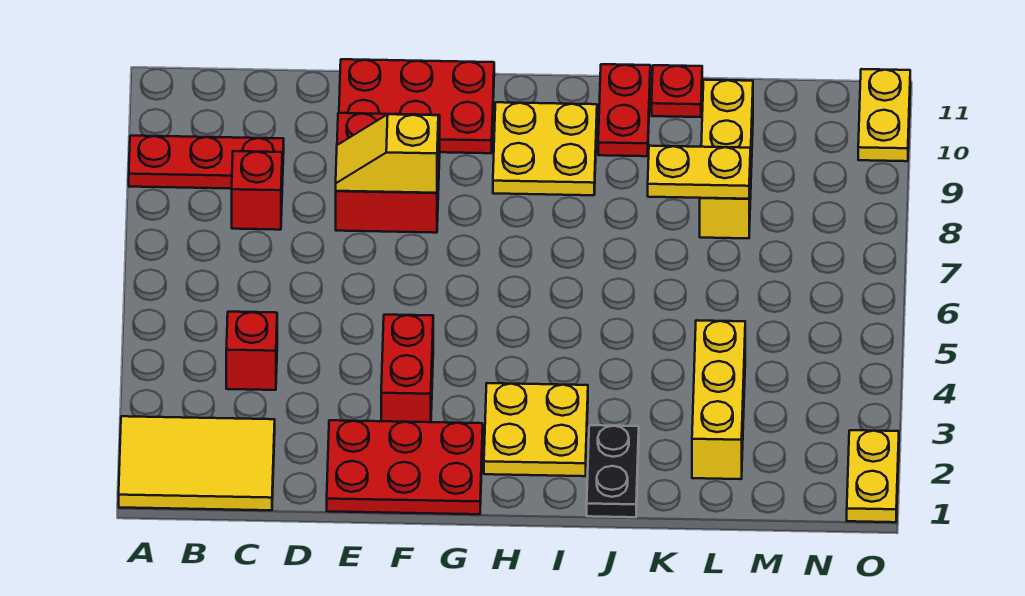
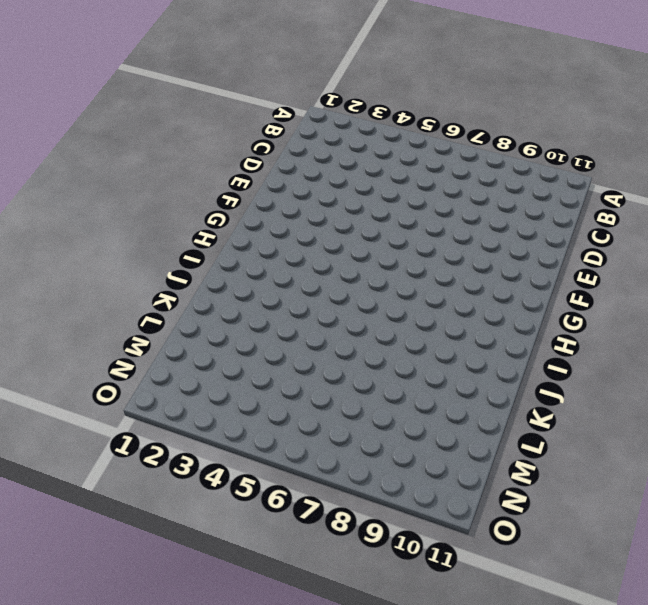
none -> yellow 2x3 tile [119,416,275,510]
none -> red 1x3 plate [129,136,284,189]
none -> red 1x1 brick [226,312,277,390]

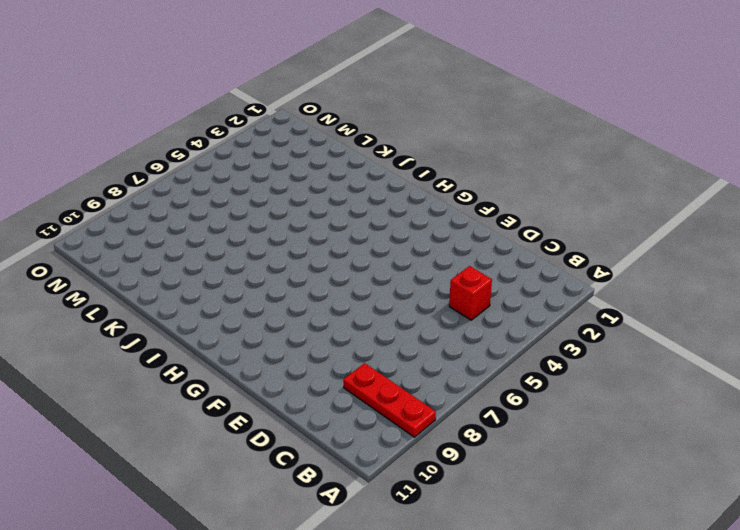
none -> yellow 2x3 tile [119,416,275,510]
none -> red 1x1 brick [232,151,282,230]
none -> red 2x3 plate [327,420,483,514]

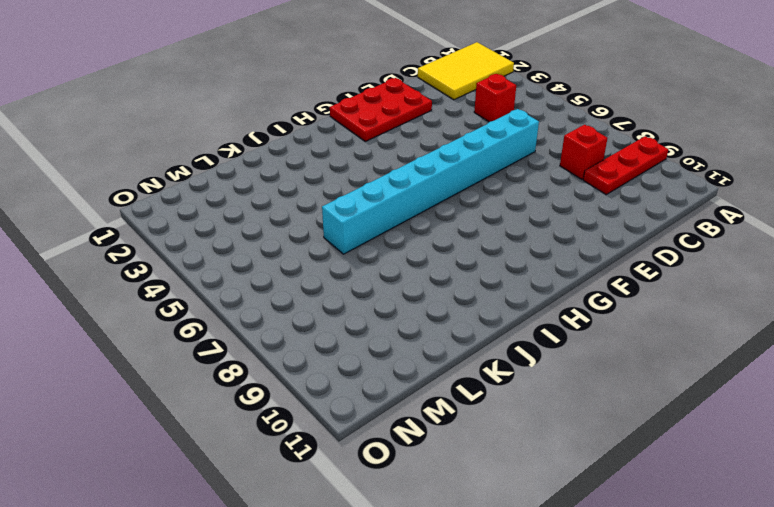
cyan 1x8 brick [322,109,539,254] -> none
none -> red 2x2 brick [336,113,440,233]
none -> red 2x3 plate [339,59,494,153]
none -> red 1x2 brick [381,315,433,422]

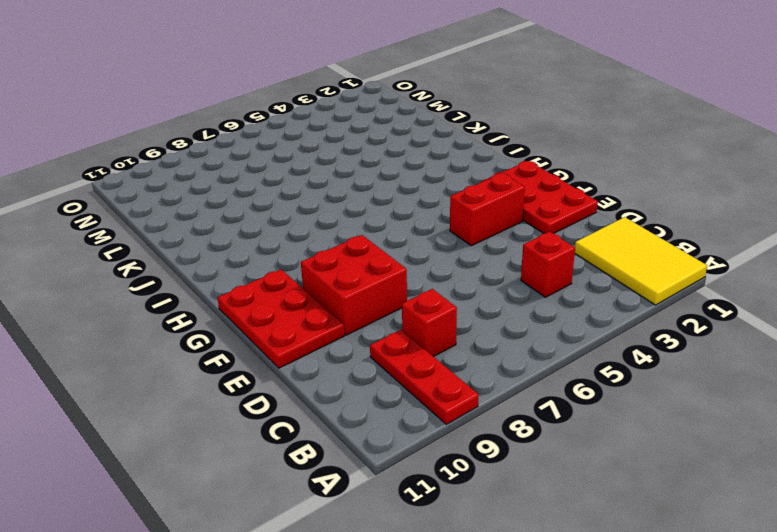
none -> yellow 2x2 plate [484,383,588,476]
none -> yellow 2x2 plate [493,102,597,195]
none -> black 1x2 plate [587,425,639,517]

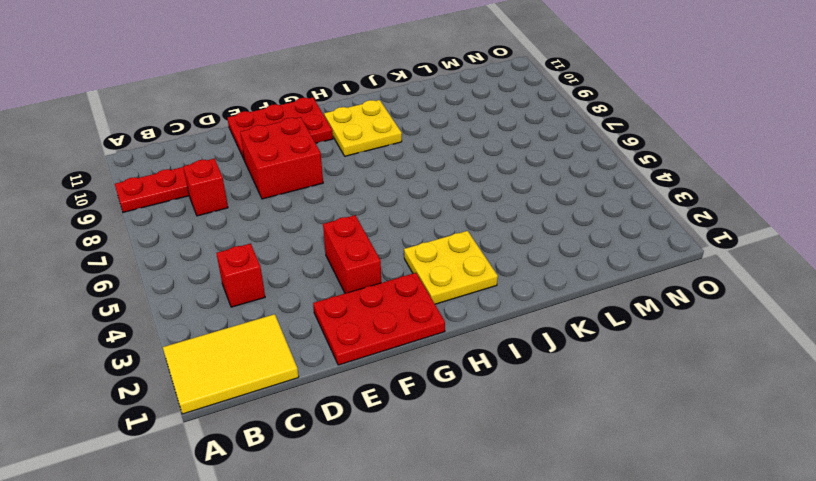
none -> black 1x2 plate [587,425,639,517]
none -> red 1x2 plate [598,64,650,156]
none -> red 1x1 plate [652,65,702,117]

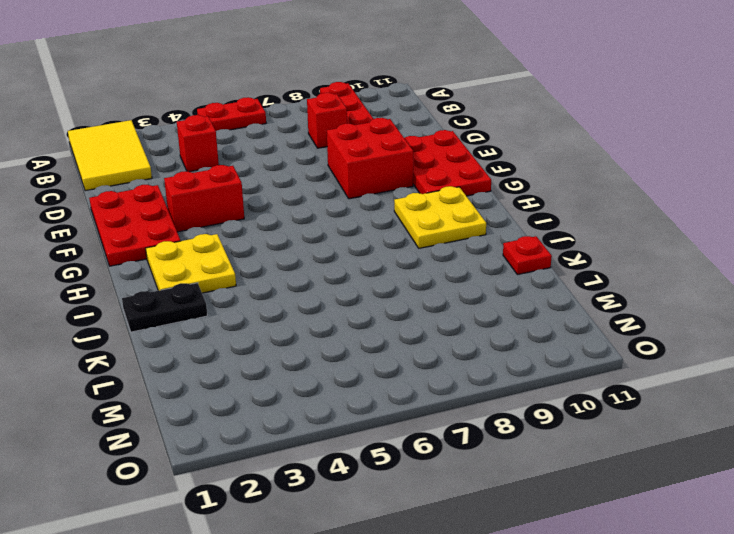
red 1x2 plate [197,97,266,131] -> red 1x2 plate moved to [598,64,650,156]
none -> yellow 1x3 brick [692,320,745,479]
none -> yellow 1x3 brick [700,80,753,238]
none -> yellow 1x2 plate [847,430,899,522]

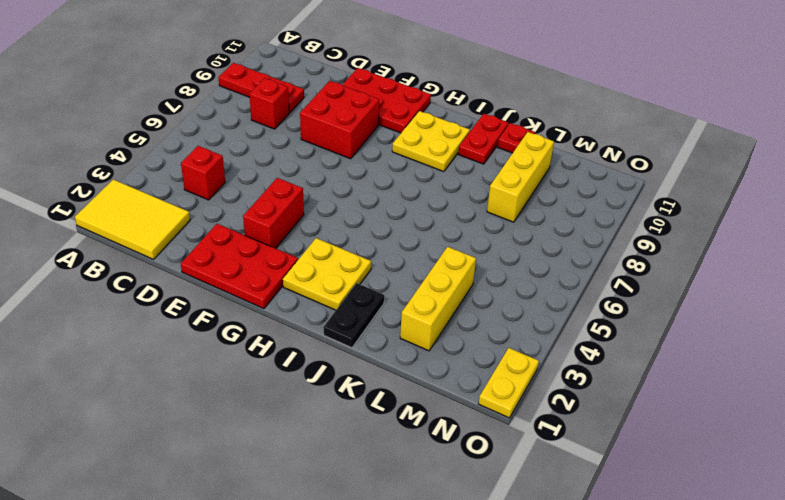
none -> yellow 1x2 plate [858,69,910,161]
none -> yellow 1x2 slope [336,114,438,193]
none -> yellow 1x2 plate [648,146,750,199]

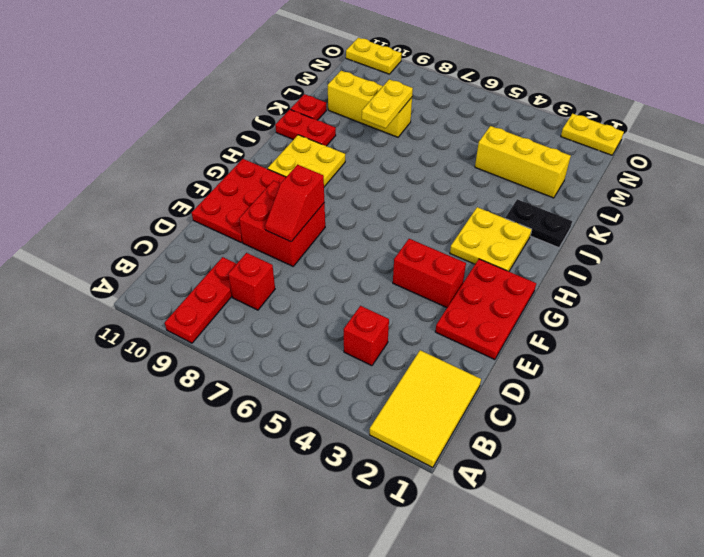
red 1x2 slope [265,165,324,242] -> yellow 1x2 slope [336,114,438,193]

